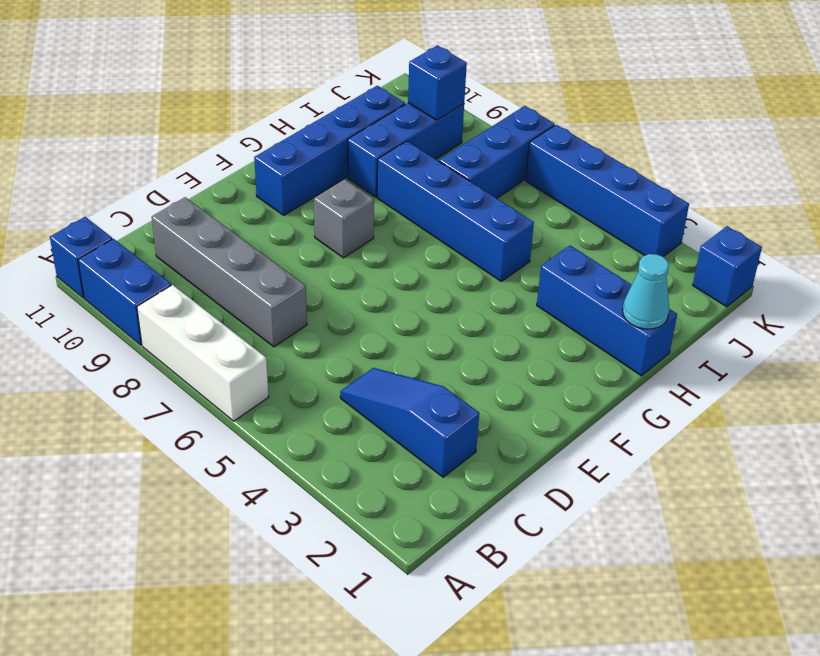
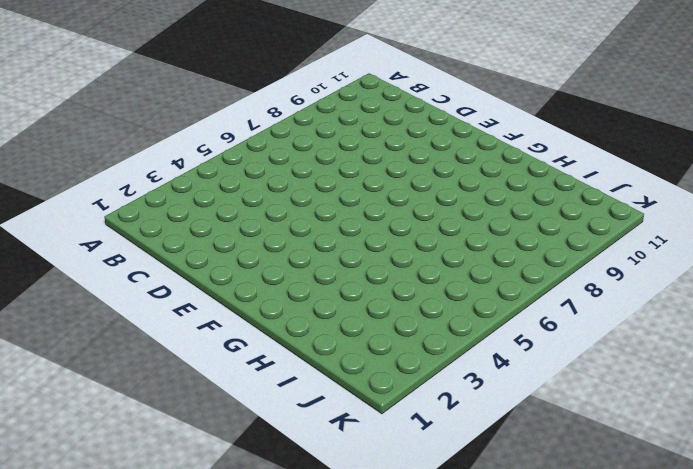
none -> white 1x3 brick [137,285,269,421]
none -> blue 1x2 brick [78,239,171,345]
none -> blue 1x1 brick [50,217,112,298]

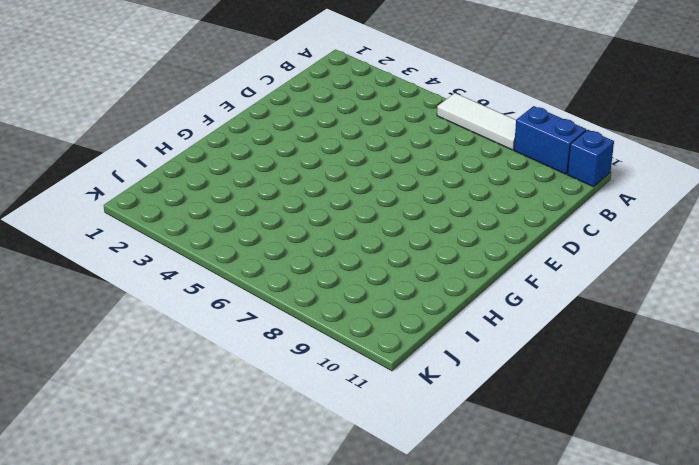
white 1x3 tile [437,93,516,150] -> white 1x3 brick [137,285,269,421]
none -> blue 1x3 slope [340,368,479,477]
none -> grey 1x4 brick [152,197,307,347]
none -> grey 1x1 brick [314,179,374,258]

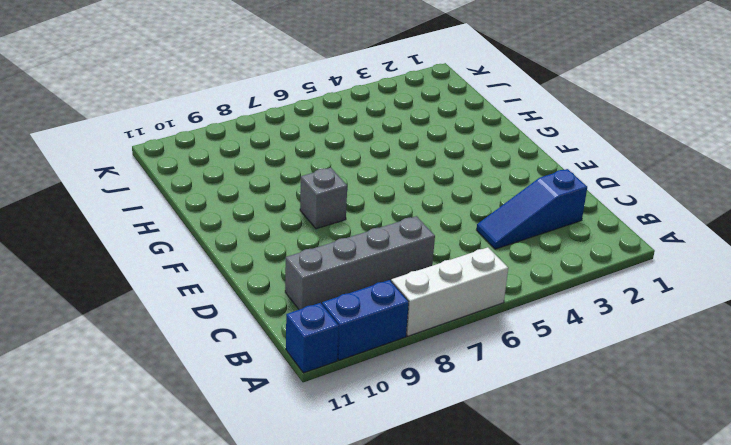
none -> blue 1x4 brick [254,86,405,215]
none -> blue 1x3 brick [537,246,677,376]
none -> blue 1x4 brick [377,141,534,281]

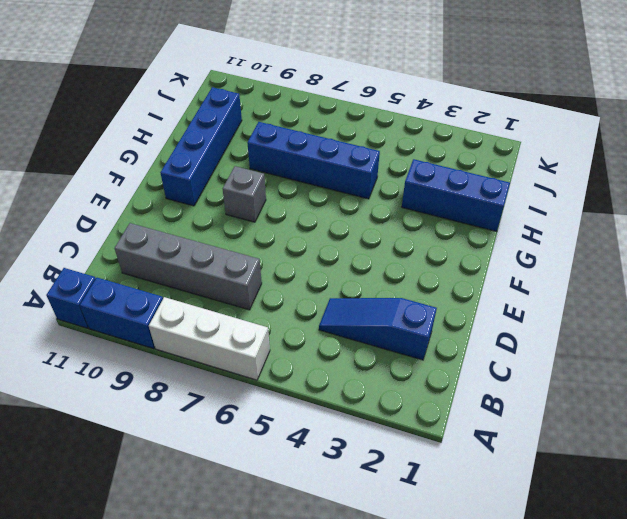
none -> blue 1x3 brick [348,103,464,197]
none -> blue 1x3 brick [439,106,555,198]
none -> blue 1x1 brick [693,226,762,307]

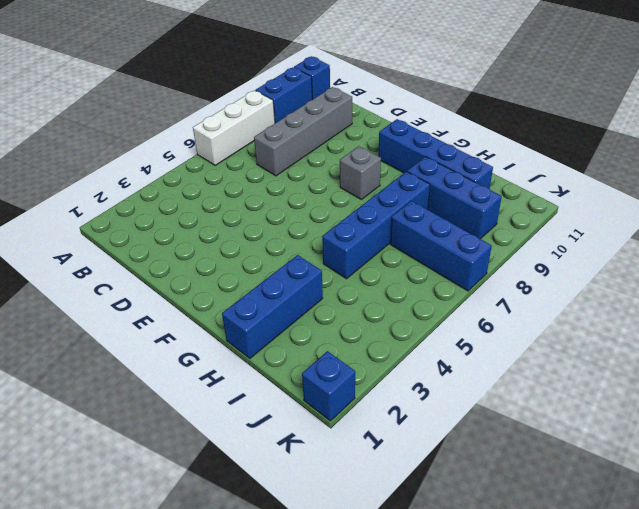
none -> blue 1x3 slope [340,368,479,477]
none -> blue 1x4 brick [526,125,689,257]
none -> cyan 1x1 cone [623,254,669,329]

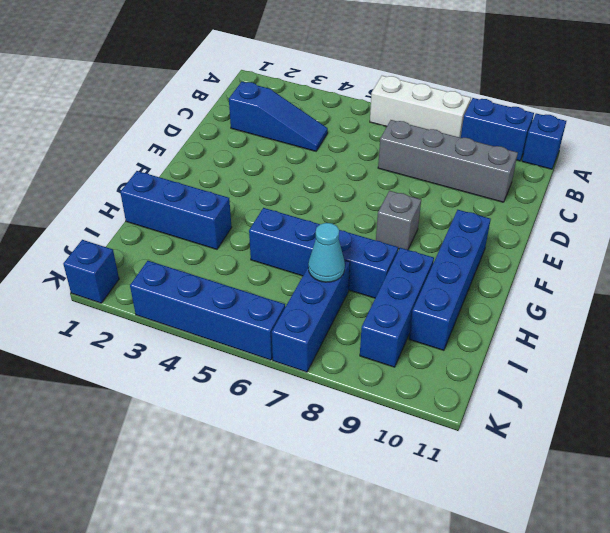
cyan 1x1 cone [308,223,345,282] -> cyan 1x1 cone moved to [623,254,669,329]
none -> blue 1x1 brick [408,45,467,120]

